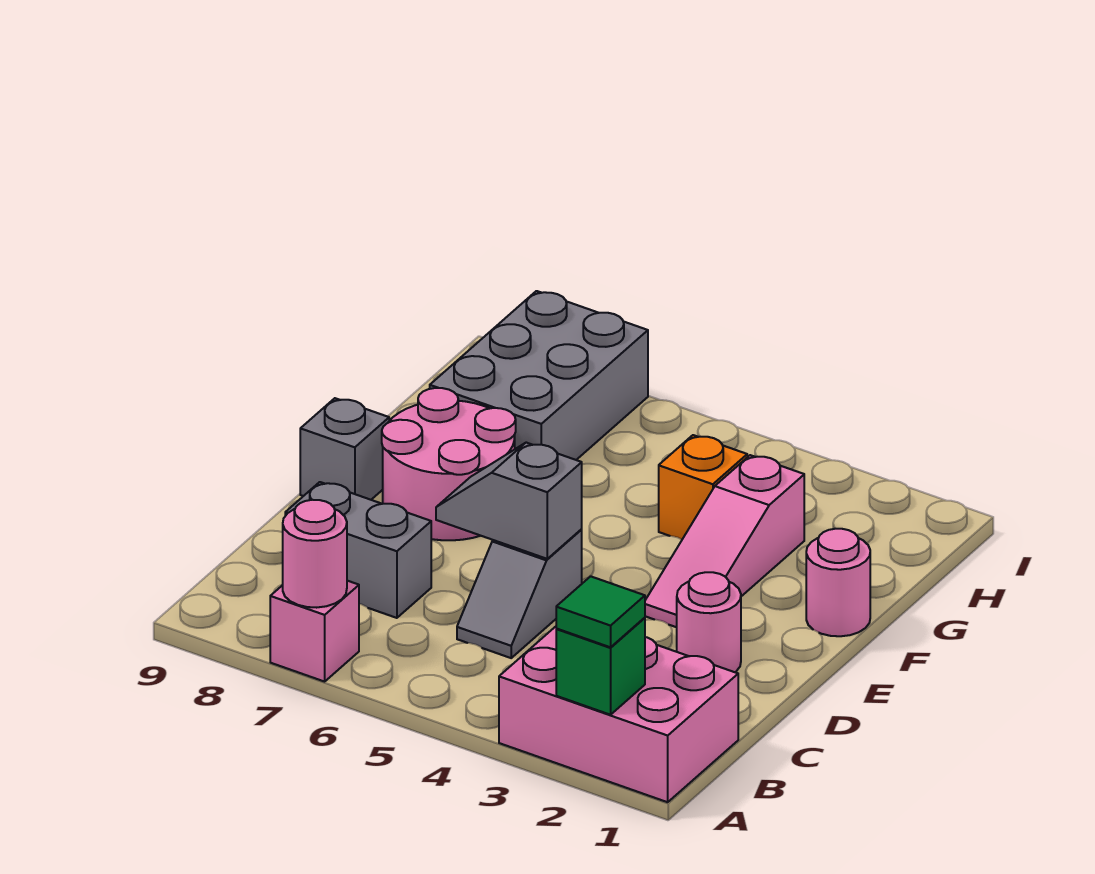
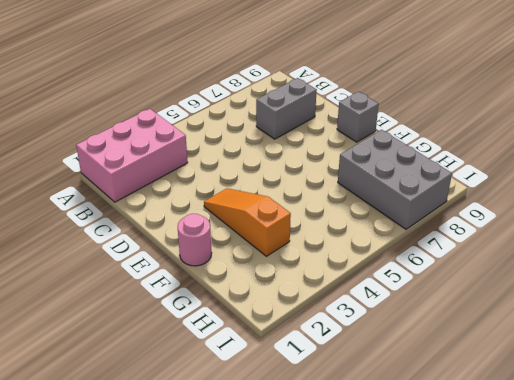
orange 1x3 slope [204,188,291,256] -> pink 1x3 slope [645,455,804,627]
none -> pink 1x1 brick [270,581,359,682]
none -> grey 1x2 slope [457,530,582,658]
none -> pink 1x1 round brick [677,572,741,672]

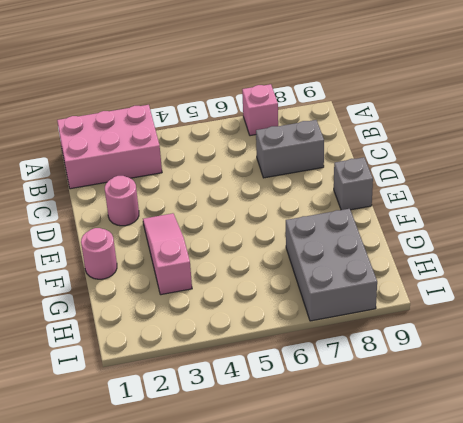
none -> grey 1x2 slope [457,530,582,658]
none -> pink 2x2 round brick [382,388,516,540]
none -> orange 1x1 brick [659,435,747,539]

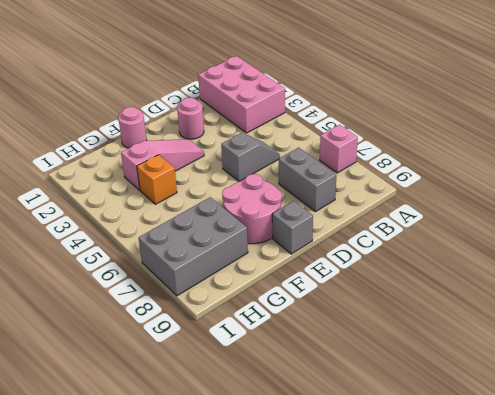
none -> green 1x1 brick [556,618,645,715]
none -> pink 1x1 round brick [283,500,347,608]
none -> grey 1x2 slope [436,443,582,559]

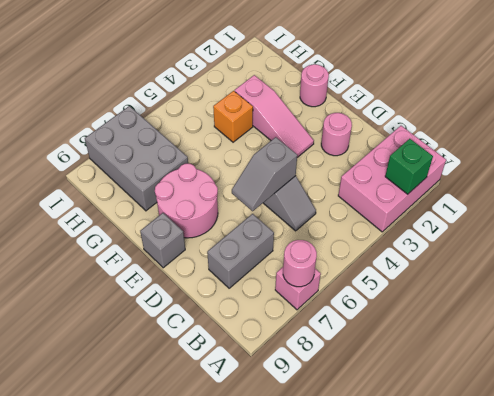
none -> green 1x1 tile [556,576,645,647]

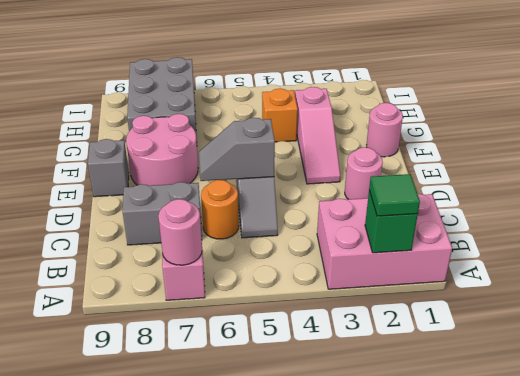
orange 1x1 round brick [201,180,239,239] -> none

